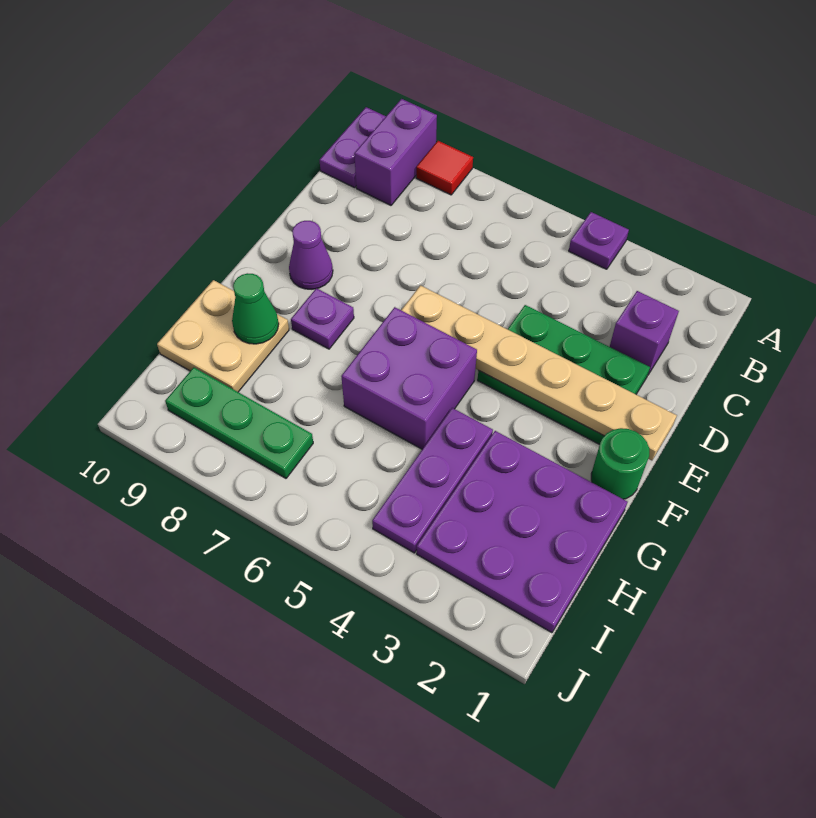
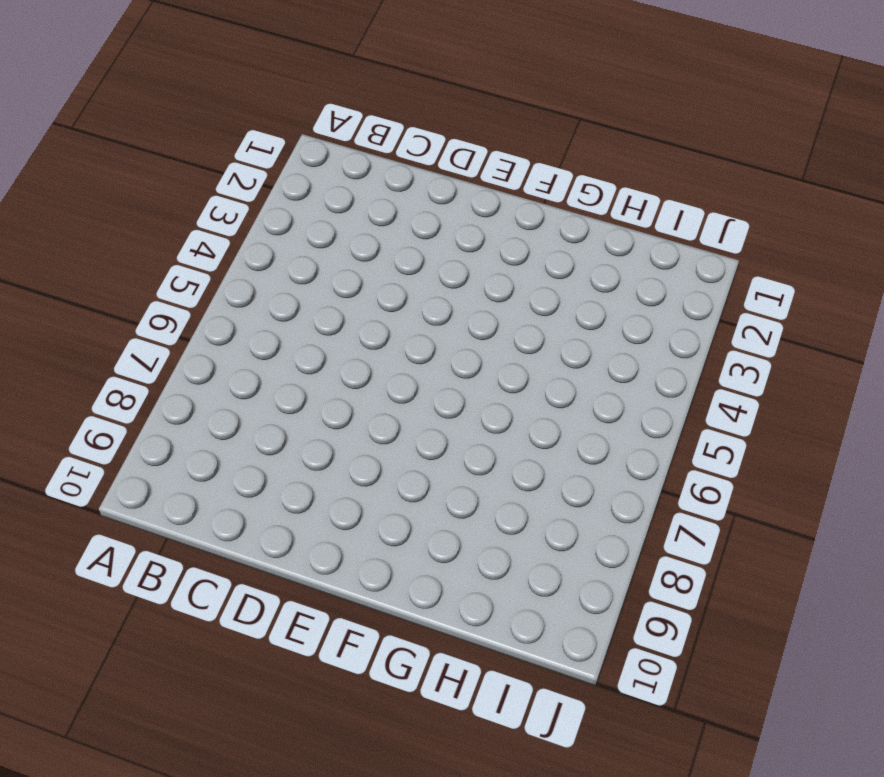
none -> purple 1x1 plate [569,212,629,269]
none -> red 1x1 tile [416,141,473,195]
none -> purple 1x2 brick [354,99,437,205]

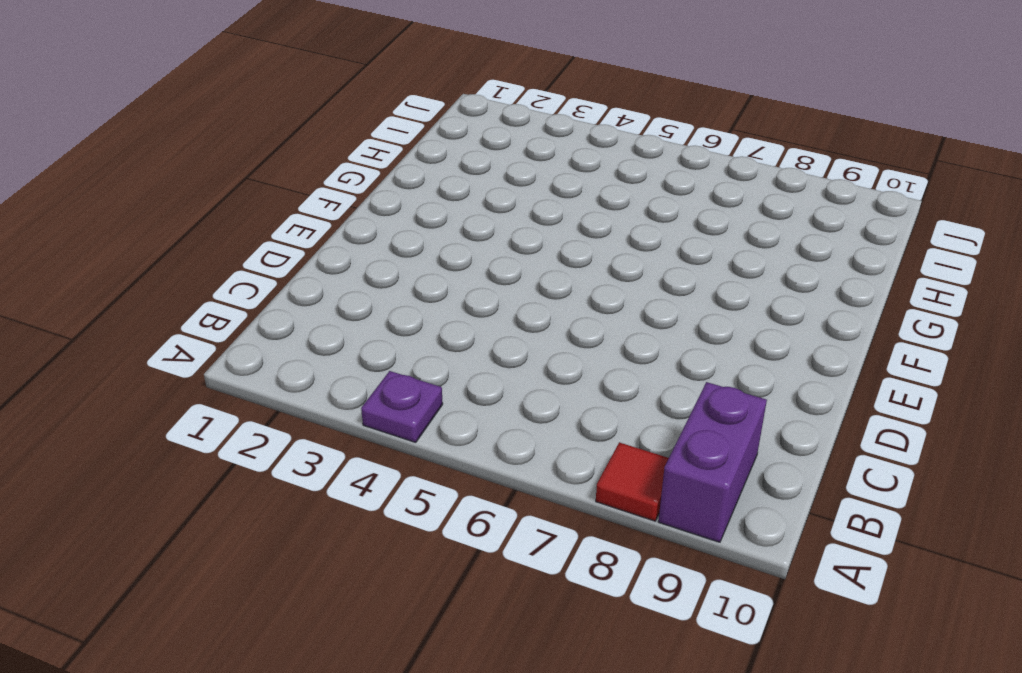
none -> purple 1x2 plate [320,107,386,188]
none -> purple 1x1 brick [610,291,679,375]
none -> green 2x3 plate [478,305,650,444]

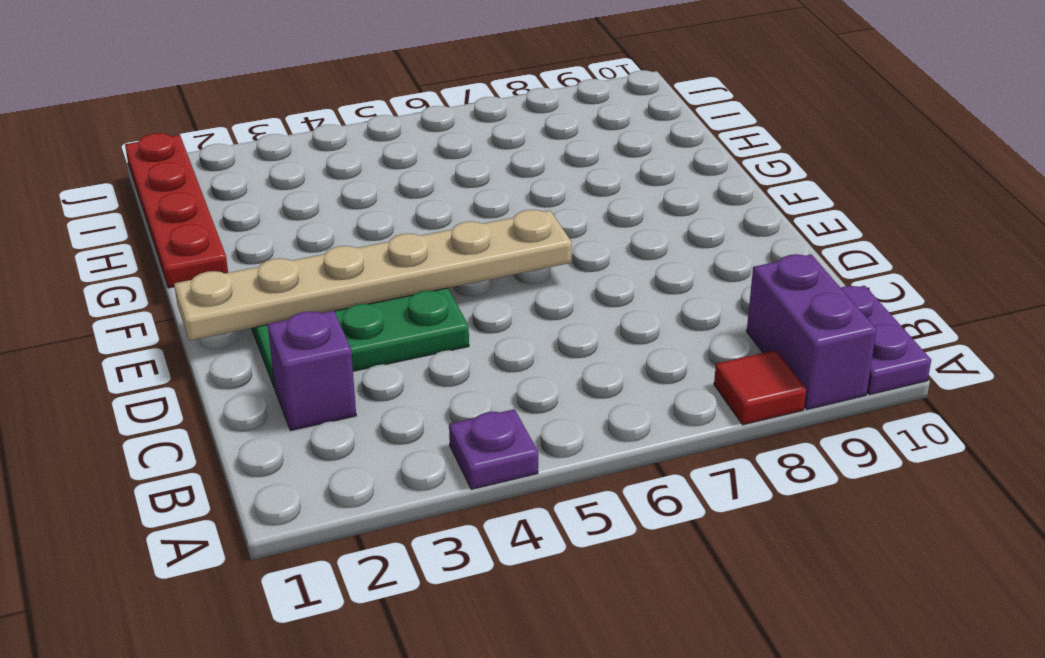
red 1x4 plate [125,133,228,288] -> purple 3x3 plate [417,431,627,633]
none -> purple 1x1 cone [289,221,333,289]
none -> green 1x1 round brick [591,428,649,499]
none -> purple 2x2 brick [341,307,477,449]

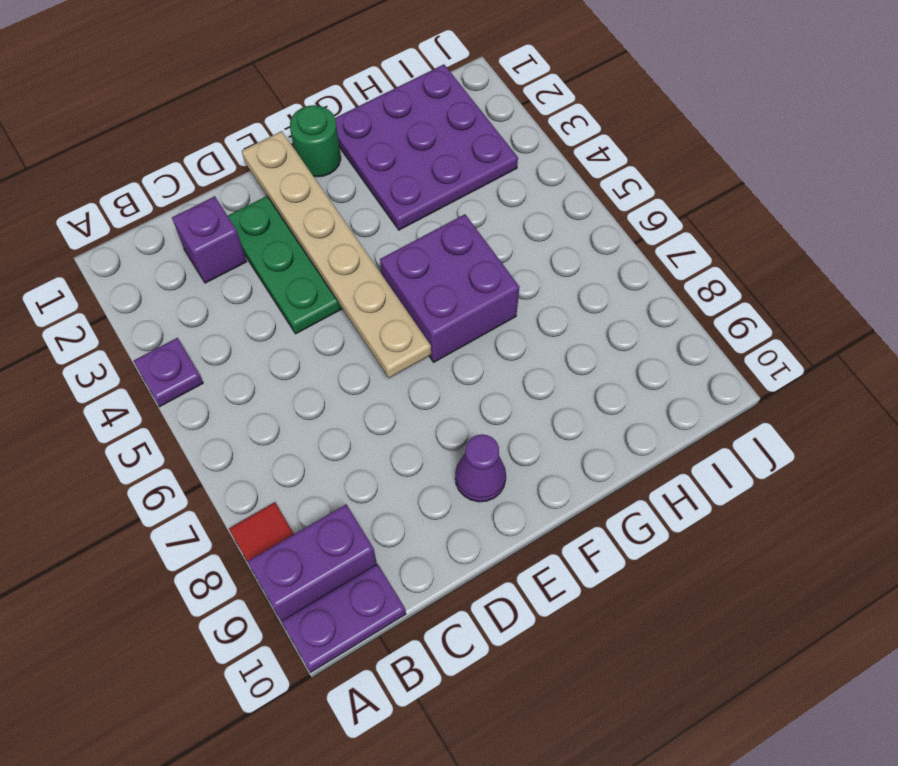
none -> purple 1x1 plate [291,288,354,349]
none -> purple 1x3 plate [372,408,493,553]
none -> tan 2x2 plate [157,280,289,392]

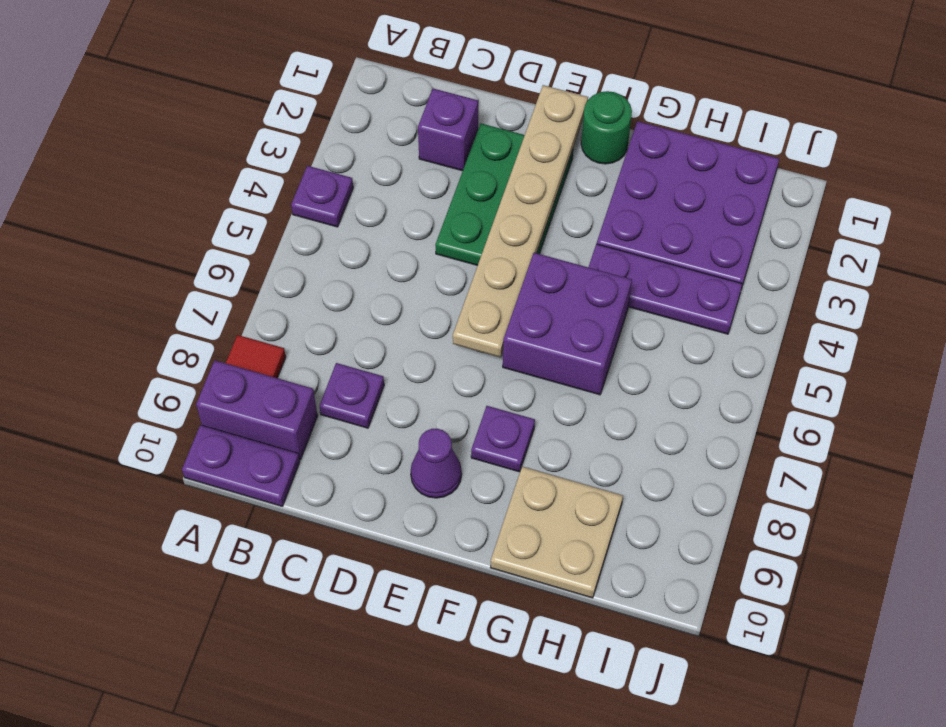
purple 1x1 plate [320,363,384,428] -> none
none -> green 1x3 plate [165,368,313,478]
none -> green 1x1 cone [232,273,279,344]

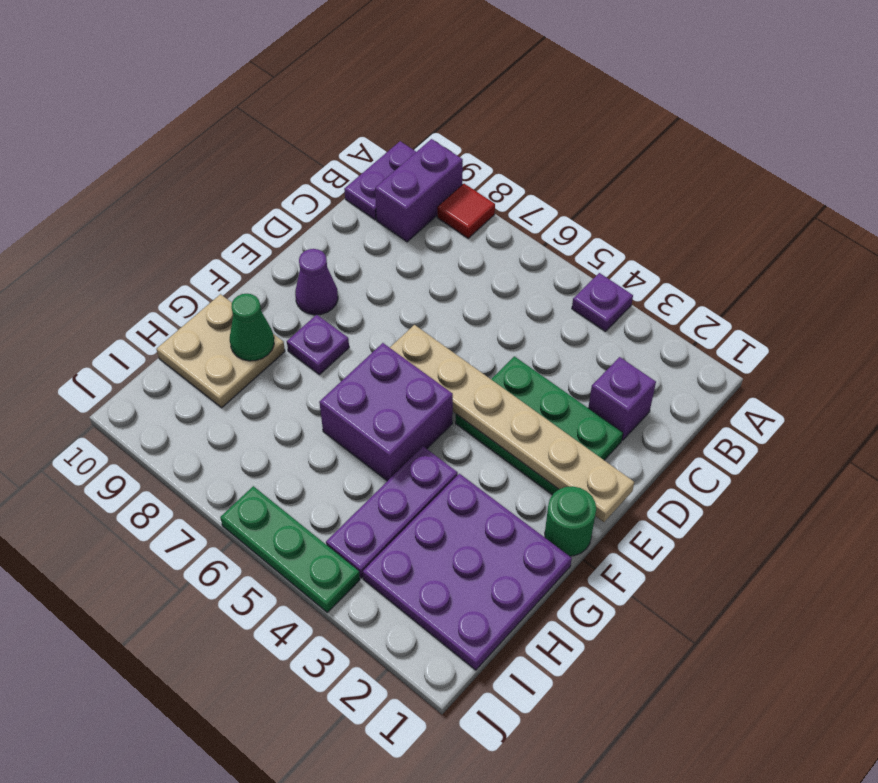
green 1x3 plate [220,486,360,612] -> green 1x3 plate moved to [165,368,313,478]

